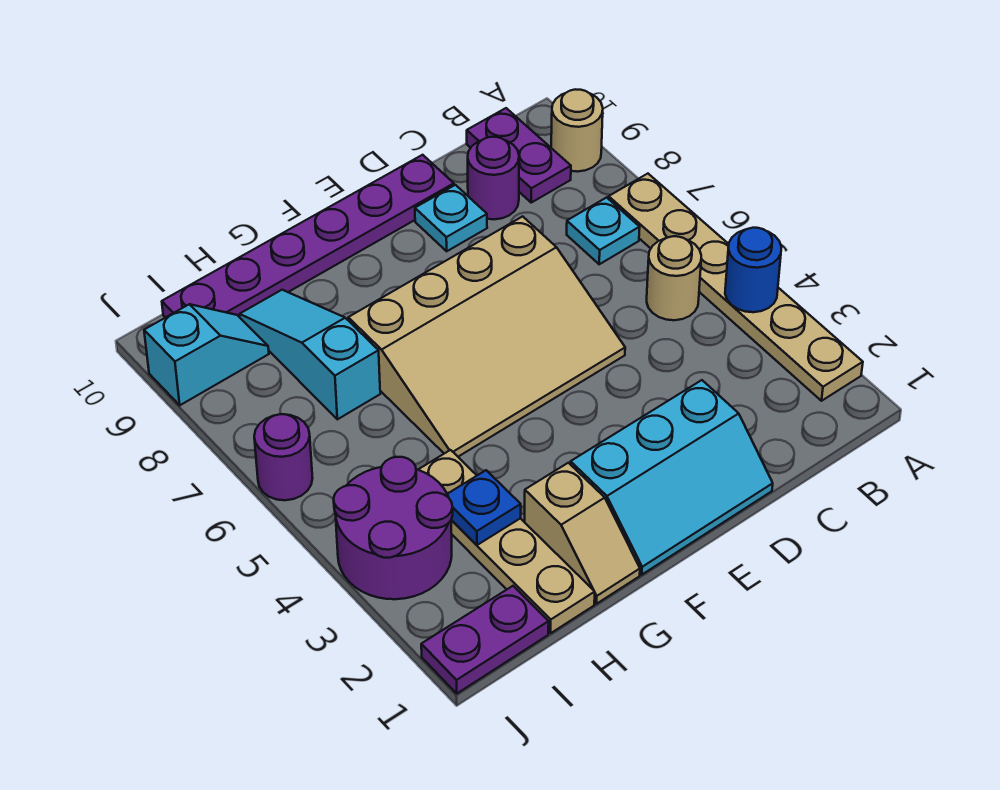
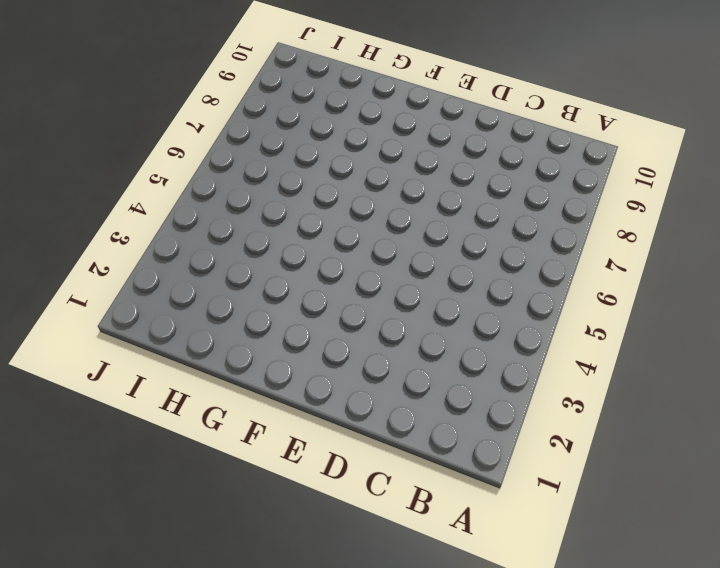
none -> tan 1x6 plate [609,174,863,401]
none -> tan 1x1 round brick [551,89,603,172]
none -> tan 1x1 round brick [647,236,701,320]

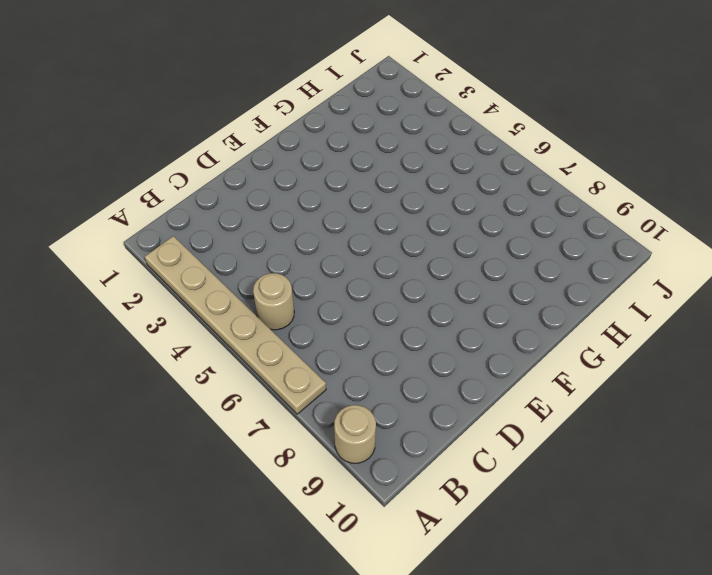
none -> cyan 1x1 plate [567,197,640,264]
none -> purple 1x2 plate [467,108,571,202]
none -> purple 1x1 round brick [468,137,519,219]

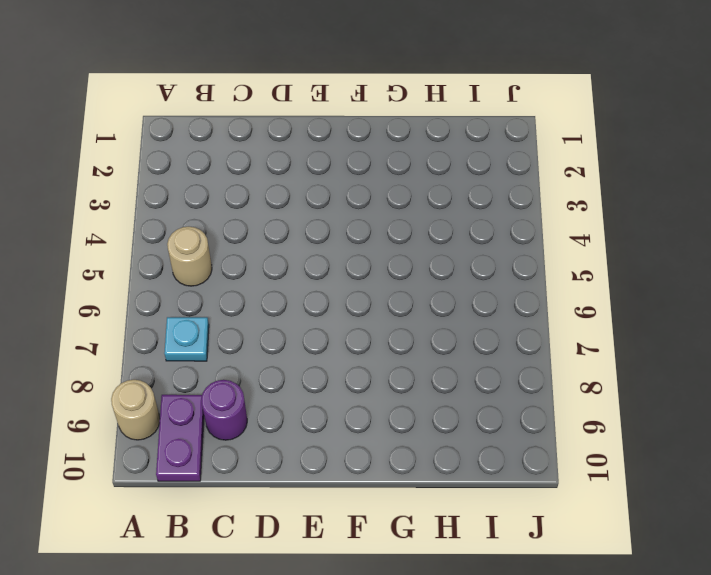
none -> tan 1x6 plate [609,174,863,401]
none -> cyan 2x3 slope [571,380,773,575]
none -> tan 3x4 slope [348,216,625,457]

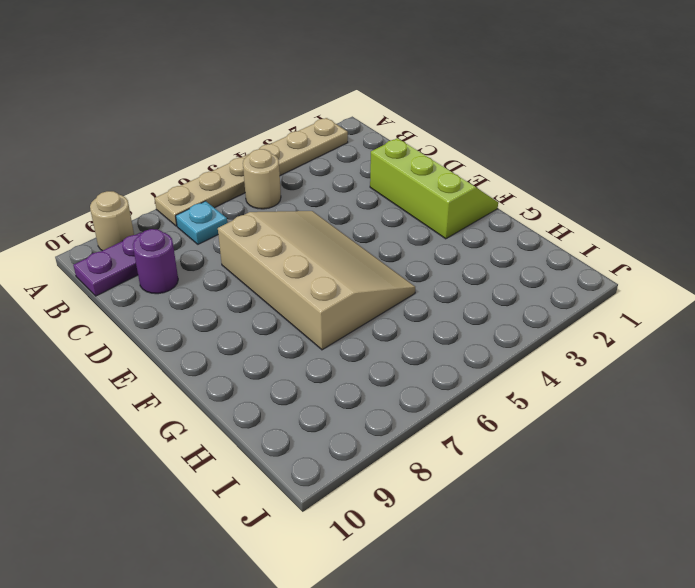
lime 2x3 slope [370,138,498,239] -> cyan 2x3 slope [571,380,773,575]
none -> cyan 1x1 plate [415,185,487,251]
none -> purple 1x6 plate [162,155,454,318]
none -> tan 1x2 slope [525,463,640,604]

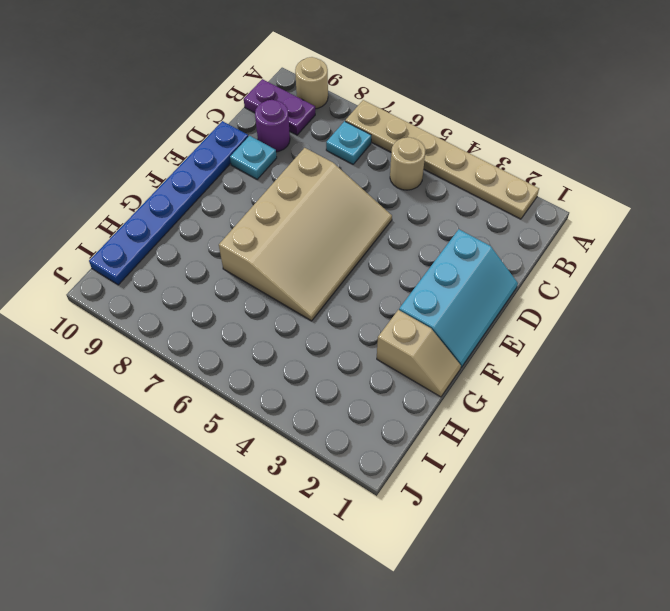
blue 1x6 plate [89,121,248,285] -> purple 1x6 plate [162,155,454,318]
none -> tan 1x4 plate [418,450,595,633]
none -> cyan 1x3 slope [240,290,380,419]
none -> purple 1x2 plate [421,586,549,693]

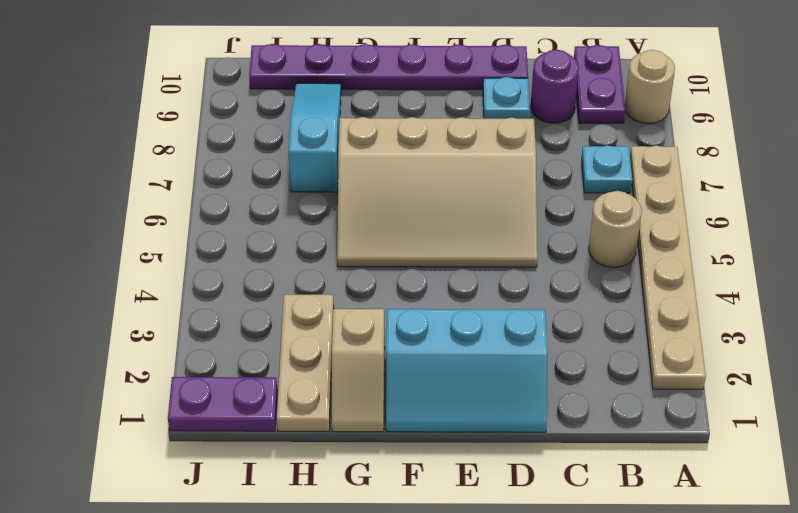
tan 1x3 plate [277,295,334,431] -> tan 1x4 plate [418,450,595,633]
none -> purple 2x2 round brick [334,457,453,599]
none -> cyan 1x2 slope [144,304,269,405]
none -> purple 1x1 round brick [254,414,312,500]

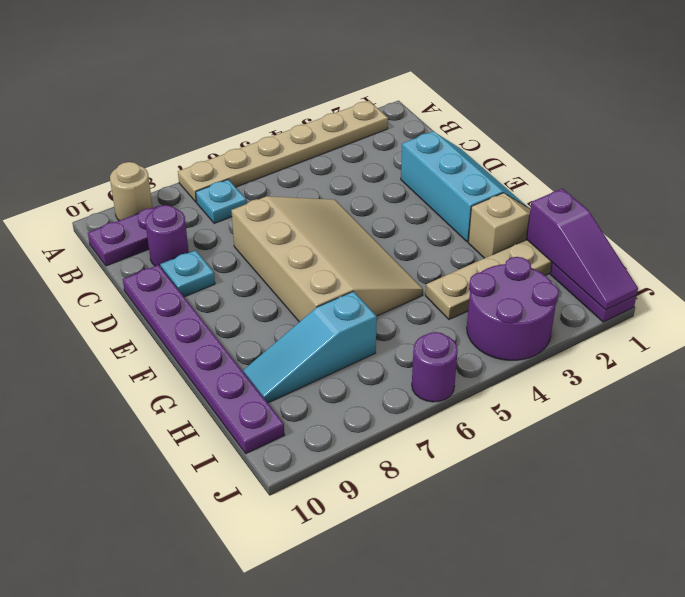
purple 1x3 slope [527,189,638,310] -> none
none -> tan 1x1 round brick [647,236,701,320]
none -> cyan 1x2 slope [144,304,269,405]
none -> blue 1x1 round brick [725,228,782,312]

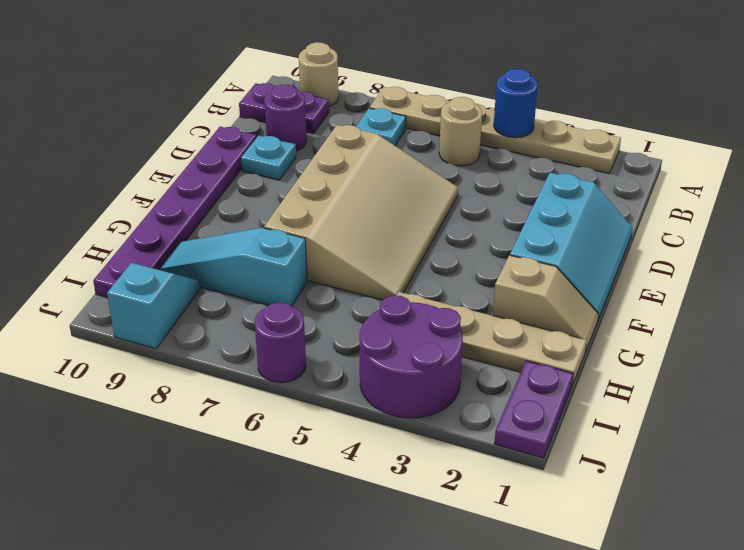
none -> blue 1x1 plate [447,470,521,545]

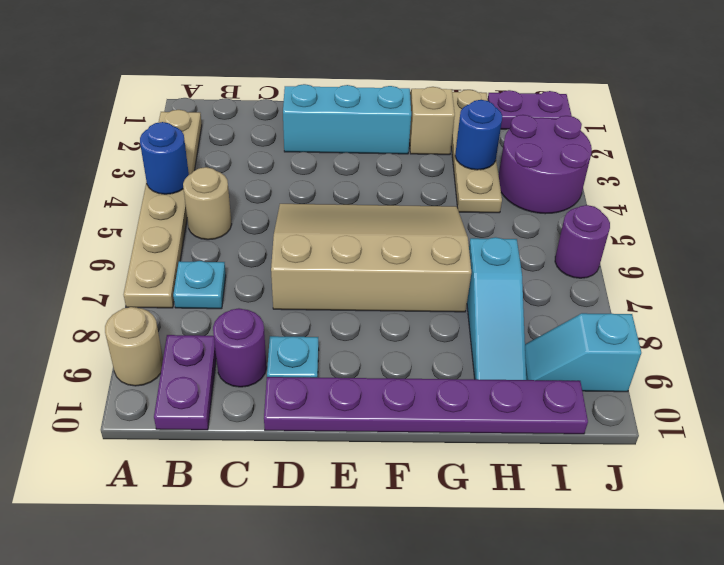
blue 1x1 round brick [455,100,502,170] -> blue 1x1 plate [447,470,521,545]

